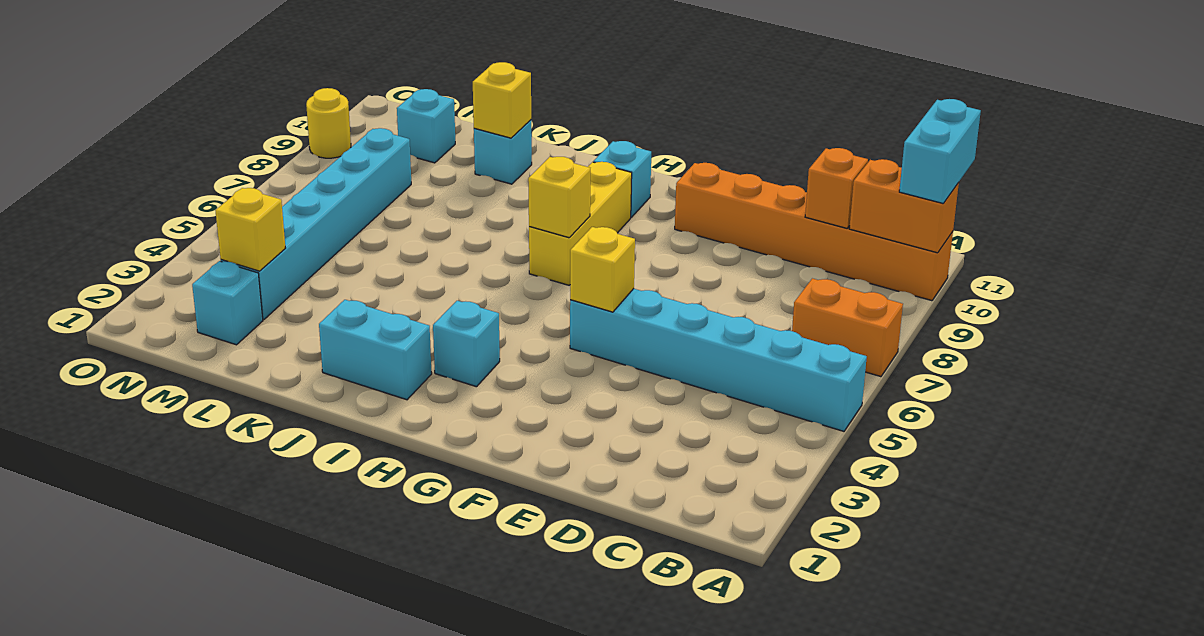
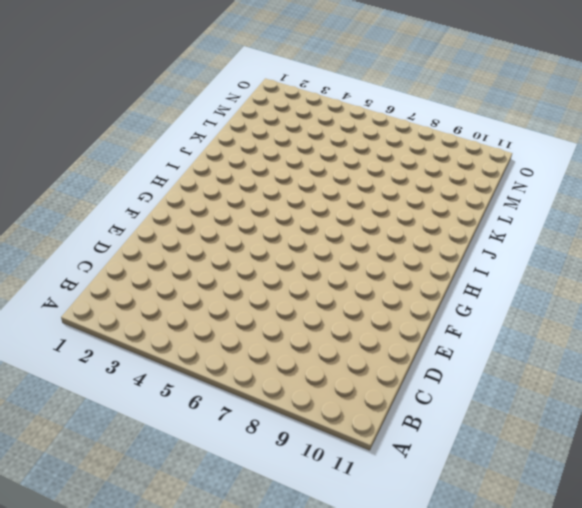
none -> cyan 1x6 brick [570,289,867,431]
none -> orange 1x2 brick [792,278,903,377]
none -> orange 1x6 brick [675,163,953,301]

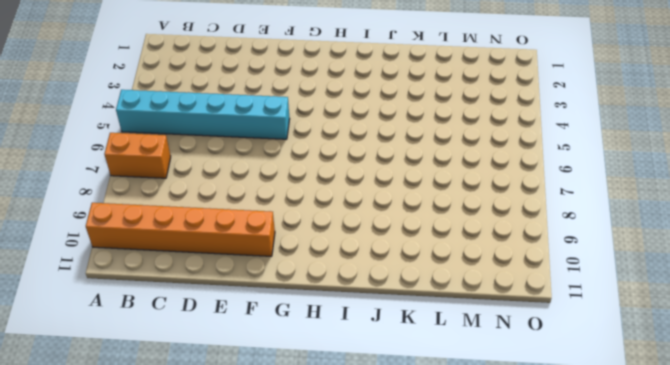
none -> cyan 1x1 brick [433,301,500,387]
none -> yellow 1x3 brick [529,162,632,285]
none -> cyan 1x1 brick [593,141,651,217]

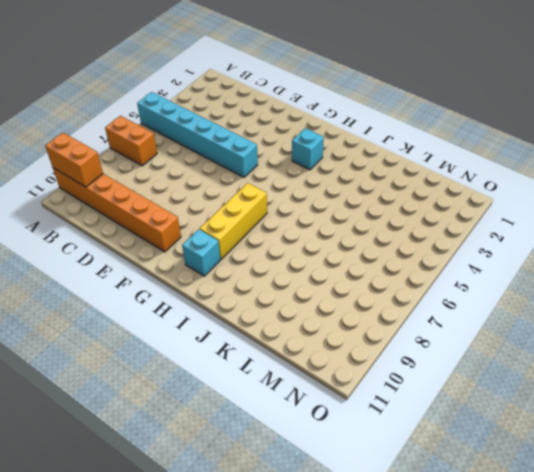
none -> cyan 1x2 brick [319,300,432,400]
none -> cyan 1x1 brick [474,120,532,184]
none -> cyan 1x1 brick [192,261,263,345]

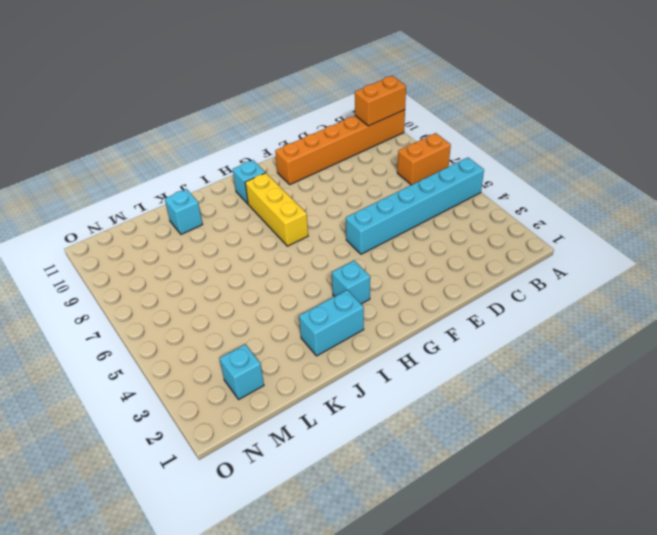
none -> cyan 1x6 brick [221,128,411,319]
none -> cyan 1x1 brick [397,89,455,163]
none -> yellow 1x1 round brick [306,88,351,158]

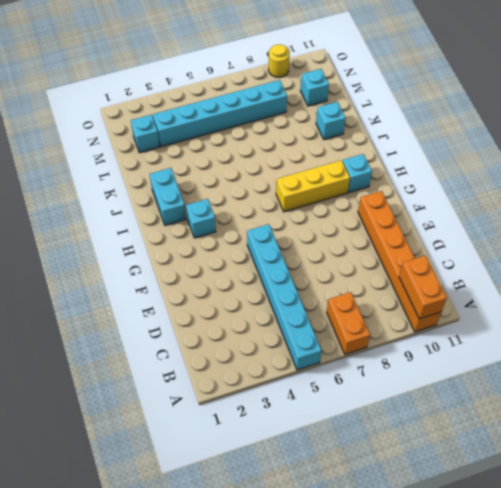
none -> orange 1x1 brick [805,148,868,228]
none -> yellow 1x1 brick [570,227,635,312]
none -> yellow 1x1 brick [528,157,590,238]

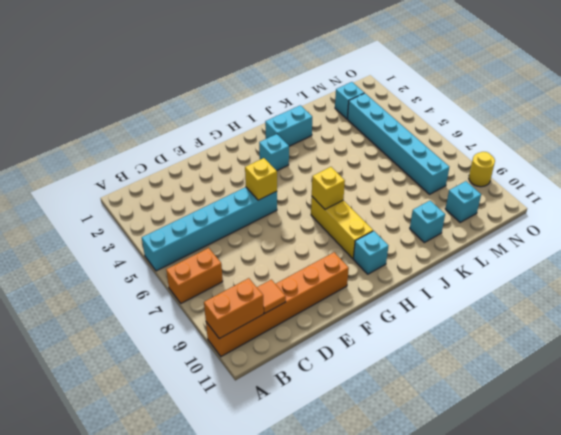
orange 1x1 tile [257,280,286,313] -> orange 1x1 brick [805,148,868,228]
none -> yellow 1x1 brick [473,62,531,138]
none -> yellow 1x1 brick [215,188,285,271]
none -> cyan 1x2 brick [899,99,981,203]

